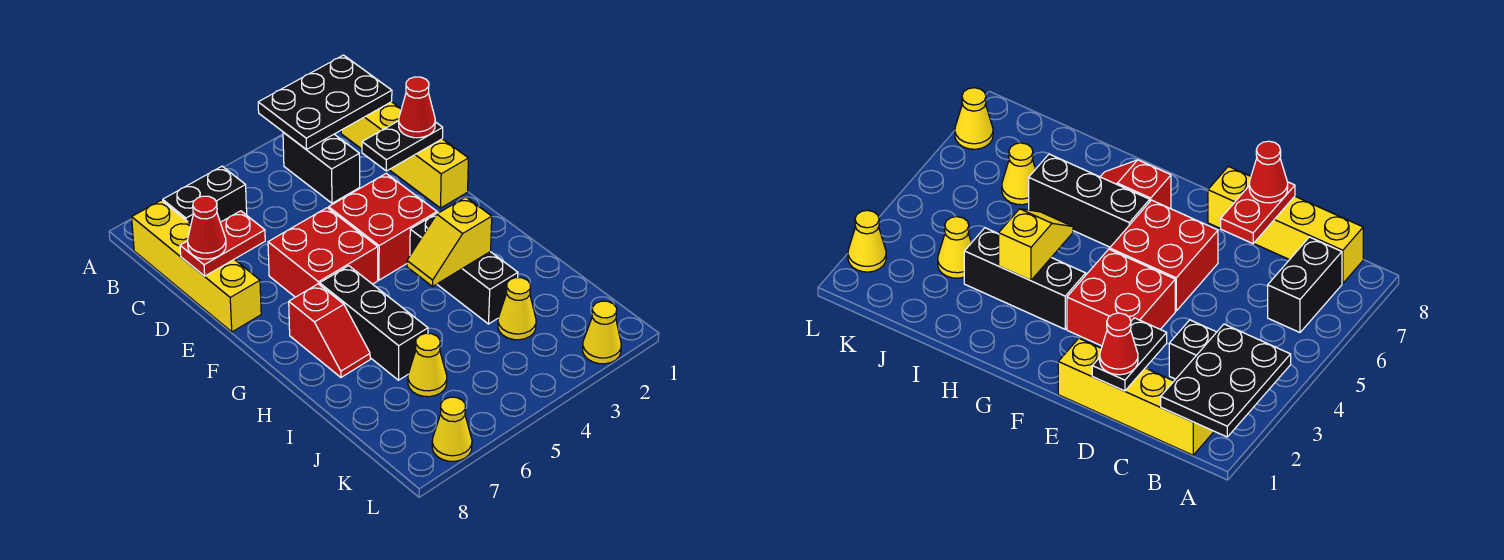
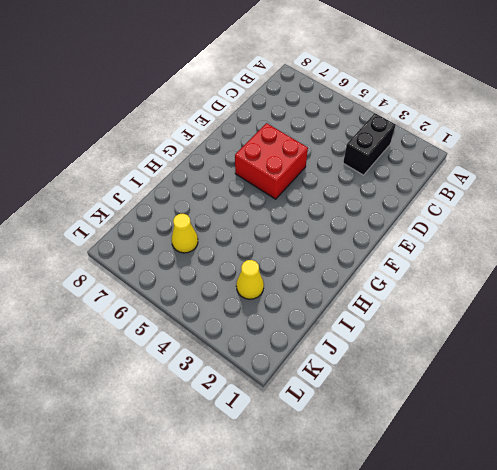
none -> yellow 1x4 brick [341,102,468,208]
none -> black 1x2 brick [163,166,247,224]
none -> yellow 1x4 brick [132,200,261,332]

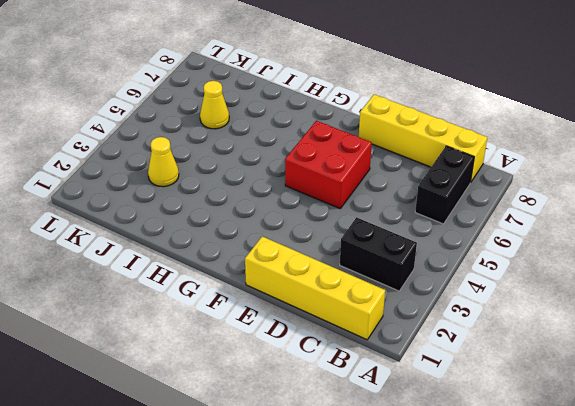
none -> red 2x2 brick [329,174,437,280]
none -> black 1x3 brick [410,213,518,324]
none -> black 1x3 brick [320,266,428,380]

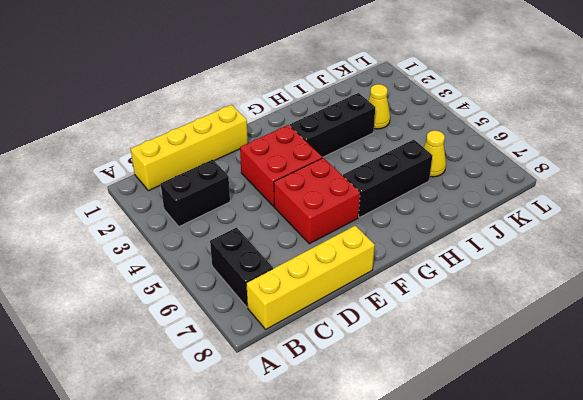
none -> red 1x2 slope [289,284,370,377]
none -> yellow 1x1 cone [583,301,621,364]
none -> yellow 1x1 cone [432,397,472,461]

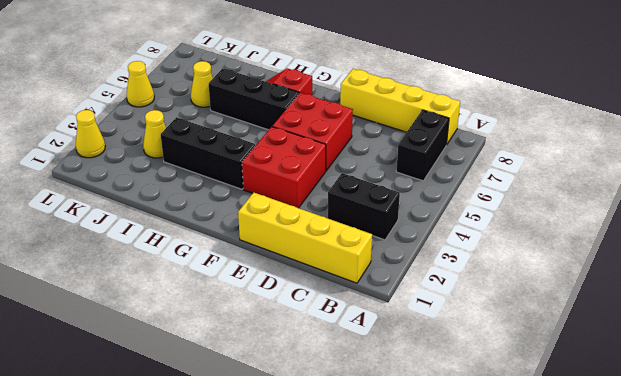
yellow 1x1 cone [126,61,154,107] -> yellow 1x1 cone moved to [432,397,472,461]
none -> black 2x3 plate [258,55,392,150]
none -> black 1x2 plate [362,121,443,171]
none -> red 1x2 plate [180,211,265,276]

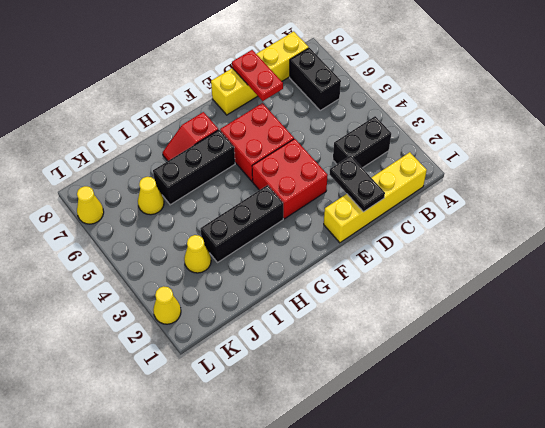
none -> black 2x3 plate [258,55,392,150]
none -> yellow 1x2 slope [407,197,492,286]
none -> red 1x1 cone [399,77,435,138]

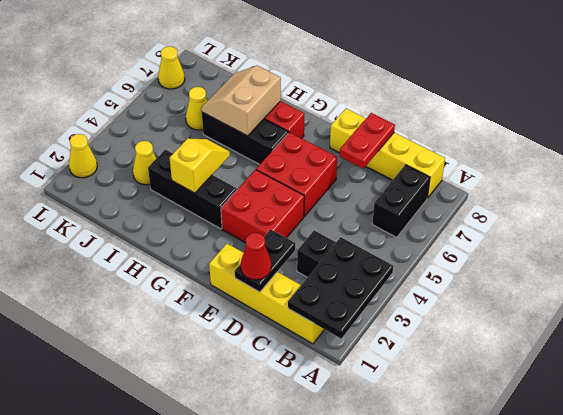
tan 2x2 slope [201,66,281,136] -> none
none -> red 1x1 cone [188,196,226,259]

